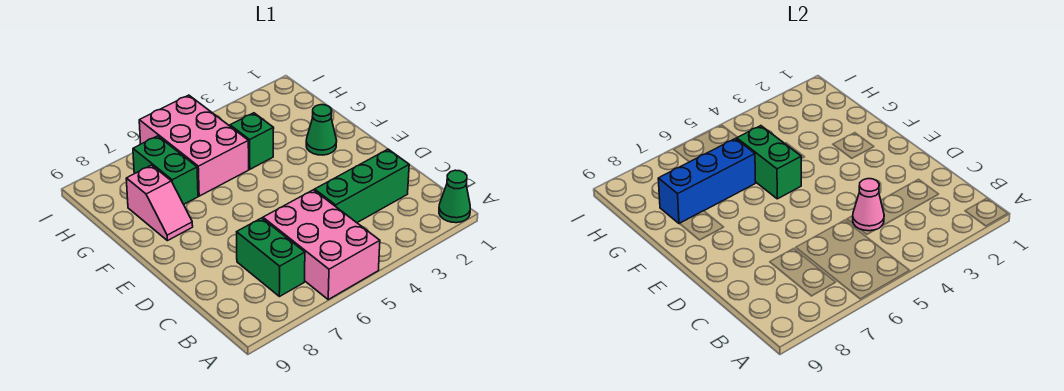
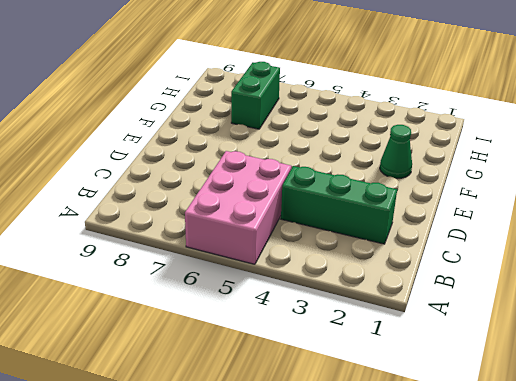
none -> green 1x1 cone [439,170,470,223]
none -> green 1x2 brick [237,218,305,297]
none -> pink 1x2 slope [126,165,193,241]

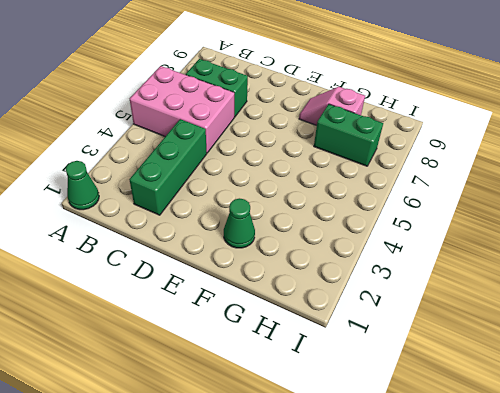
none -> green 1x1 brick [230,113,274,169]
none -> pink 2x3 brick [139,95,249,196]
none -> pink 1x1 cone [853,179,884,231]

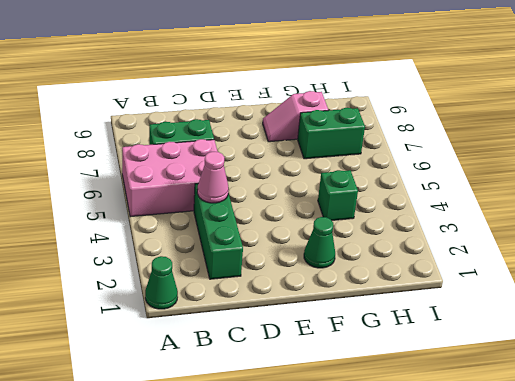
none -> pink 2x3 brick [139,95,249,196]
none -> green 1x2 brick [737,126,801,199]
none -> blue 1x3 brick [658,139,756,224]

